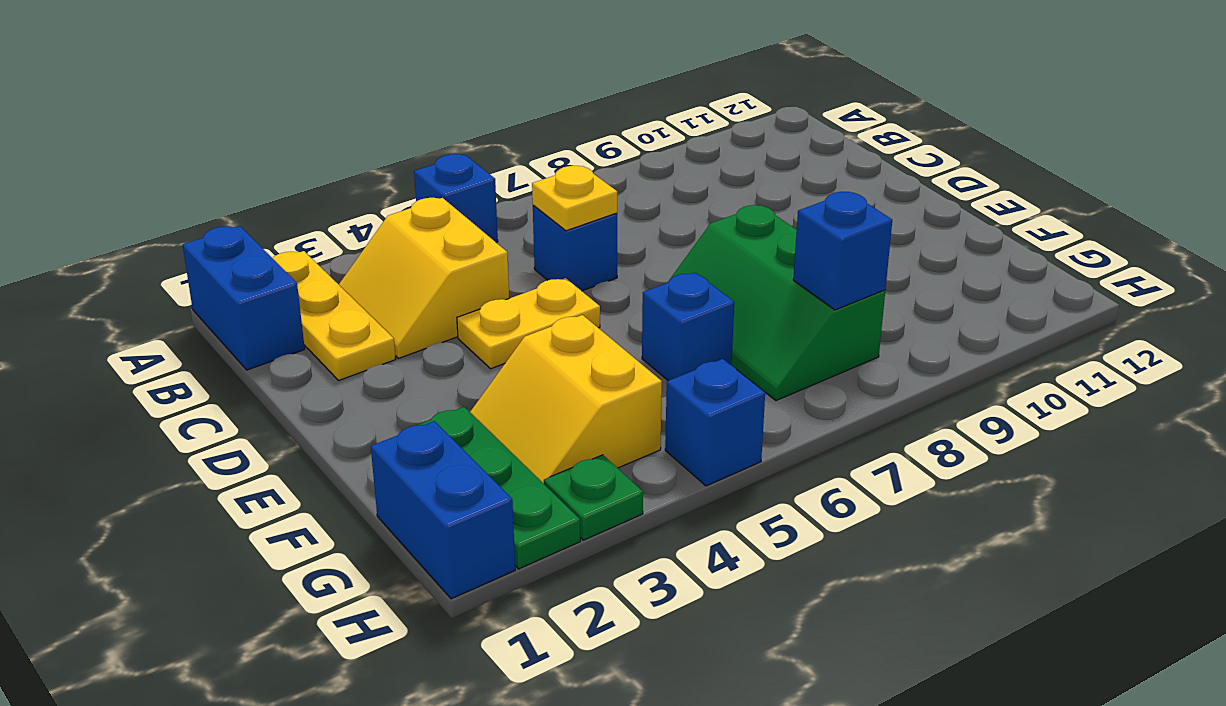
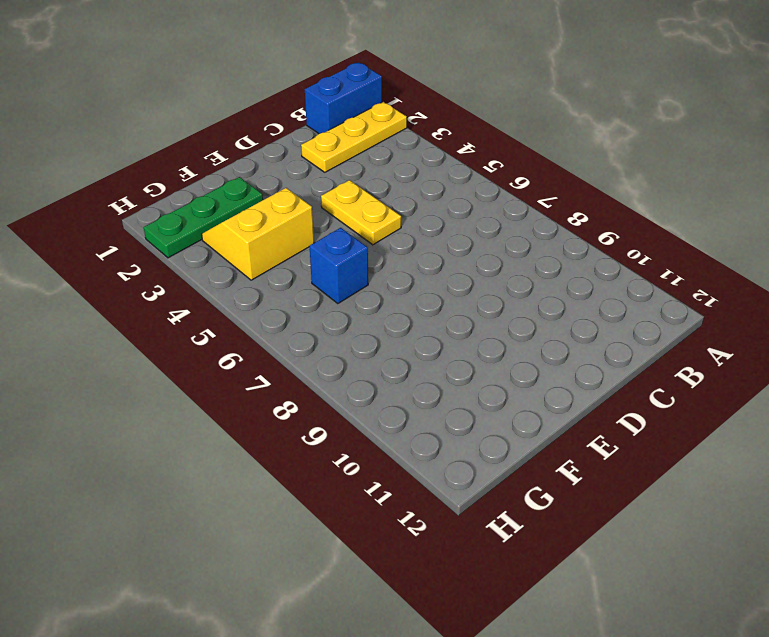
none -> blue 1x1 brick [414,154,498,243]
none -> yellow 2x2 slope [339,198,509,358]
none -> blue 1x1 brick [533,205,617,291]

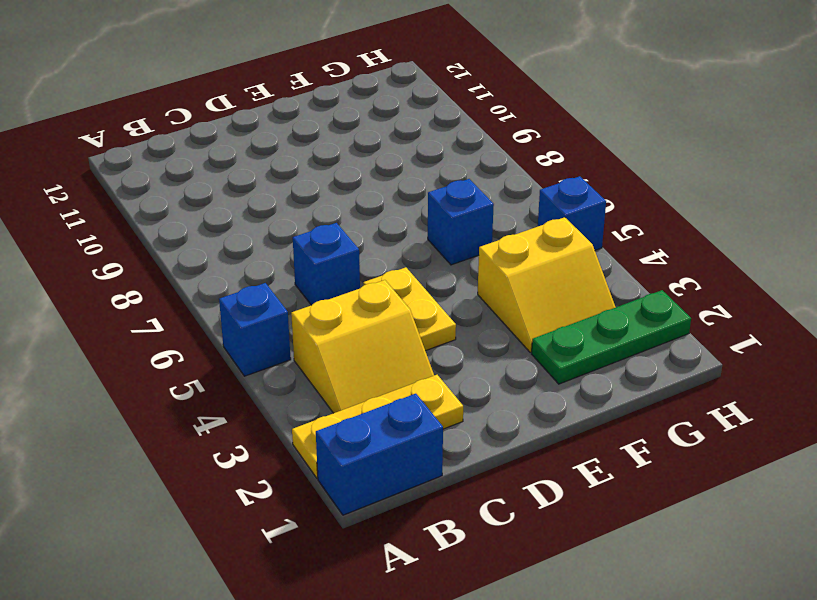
none -> green 2x3 slope [667,205,885,401]
none -> blue 1x2 brick [371,421,515,599]
none -> green 1x1 plate [544,455,643,540]

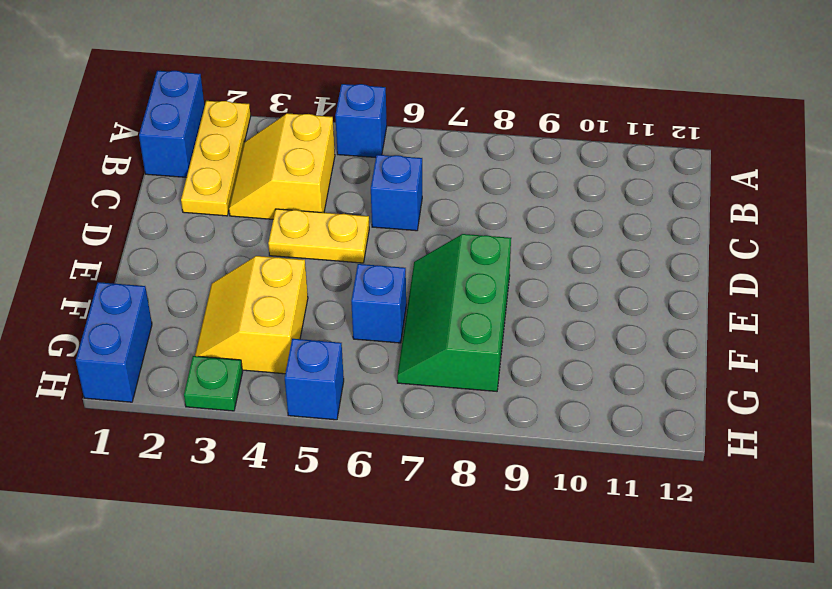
none -> green 1x3 plate [418,407,580,569]
none -> yellow 1x1 plate [532,166,617,231]
none -> blue 1x1 brick [793,192,892,310]

